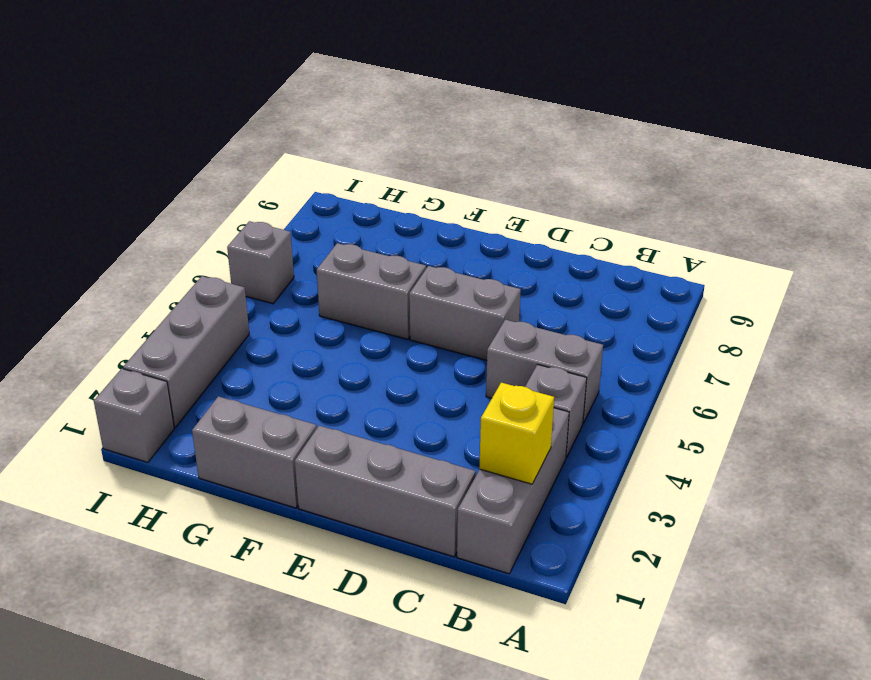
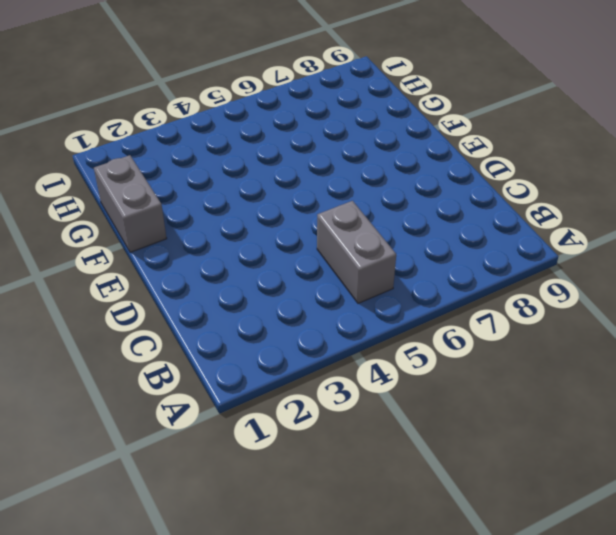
none -> grey 1x3 brick [457,408,569,574]
none -> grey 1x1 brick [525,365,587,458]

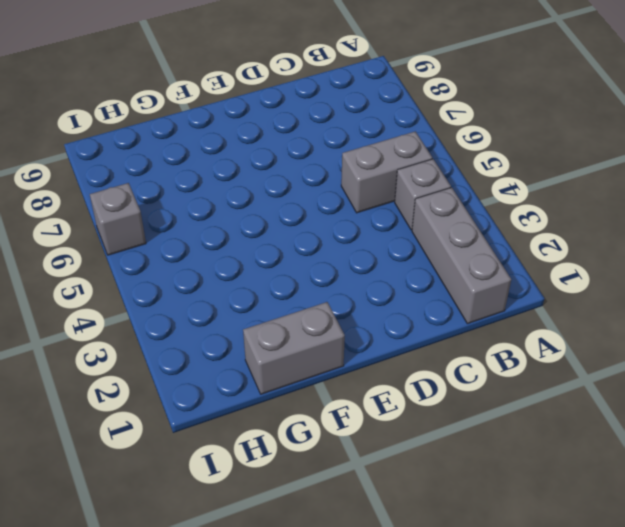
none -> grey 1x3 brick [295,426,476,557]
none -> grey 1x2 brick [409,266,521,360]

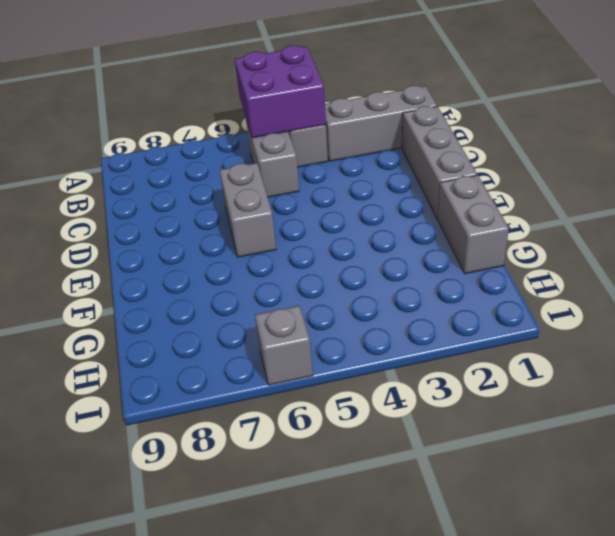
purple 2x2 brick [235,45,326,138] -> none
none -> grey 1x2 brick [317,243,426,339]
none -> grey 1x1 brick [94,369,174,462]

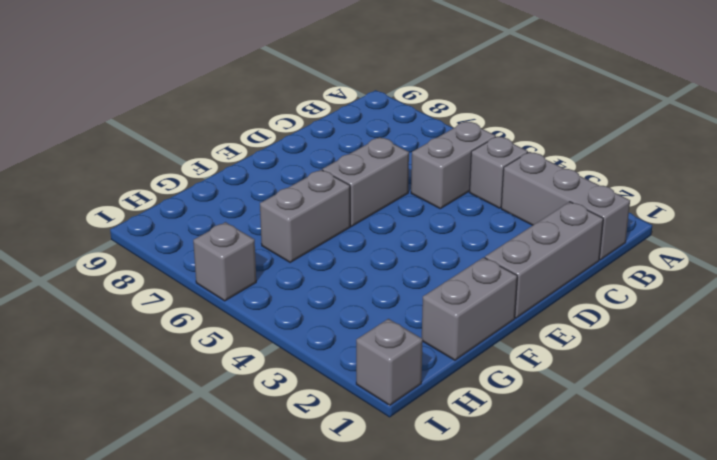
none -> grey 1x3 brick [123,276,249,428]
none -> yellow 1x1 brick [479,383,554,484]

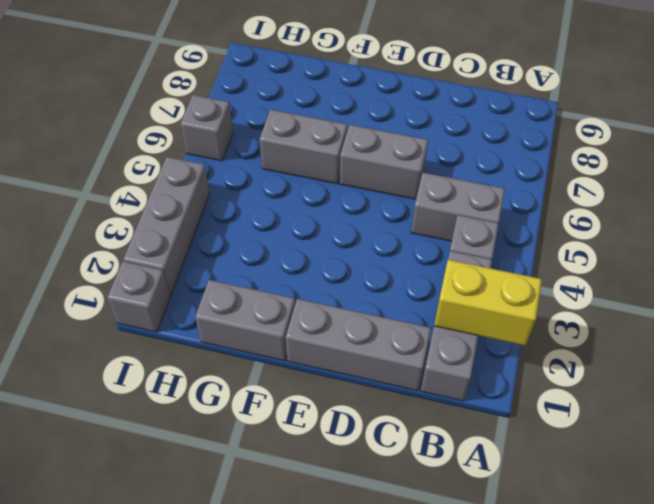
yellow 1x2 brick [434,260,542,346] -> yellow 1x1 brick [479,383,554,484]

